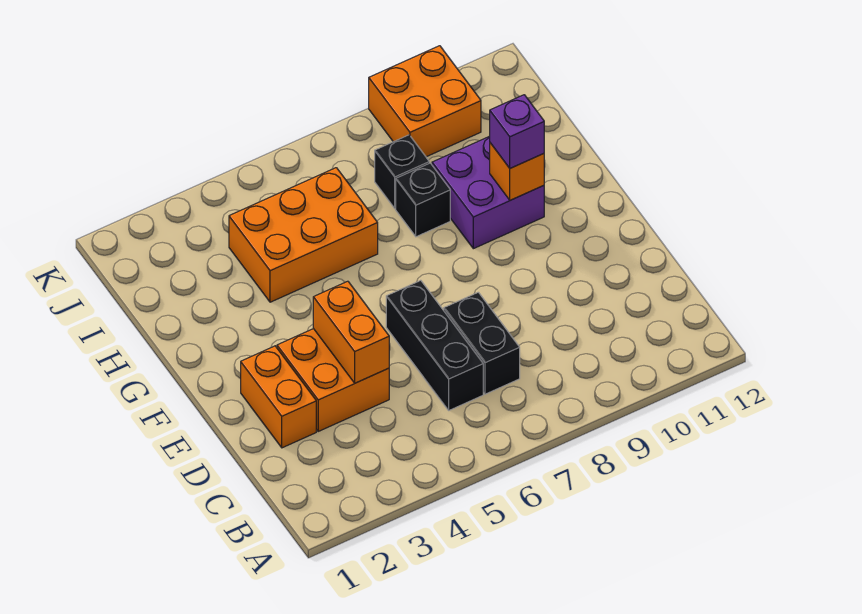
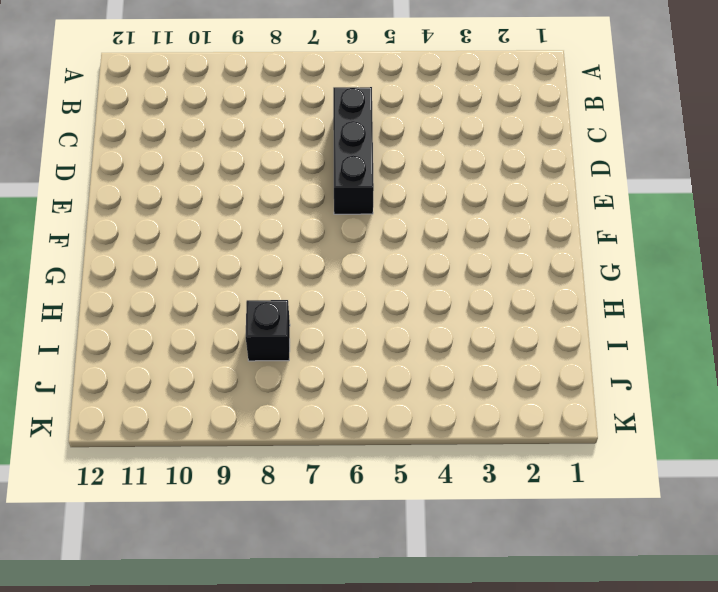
none -> black 1x2 brick [444,292,520,394]
none -> orange 1x2 brick [241,346,316,448]
none -> orange 2x2 brick [277,329,389,431]

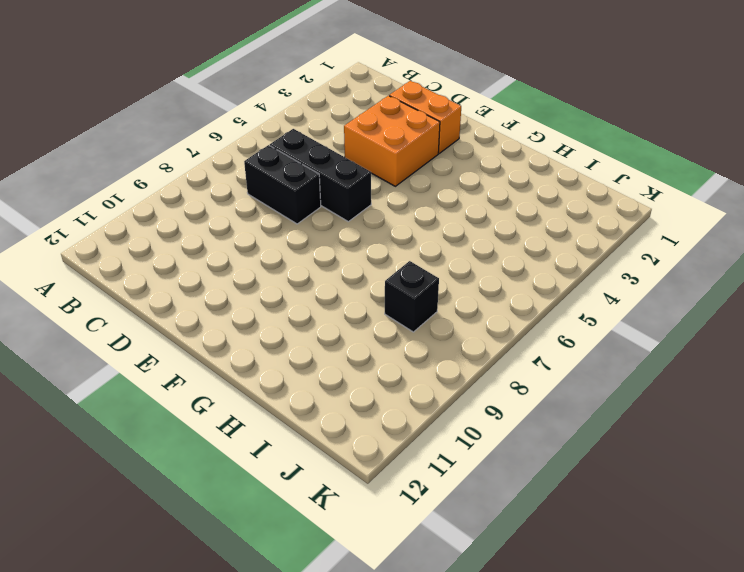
none -> purple 2x2 brick [432,136,544,249]
none -> orange 2x3 brick [229,168,378,302]
none -> black 1x1 brick [396,163,450,237]

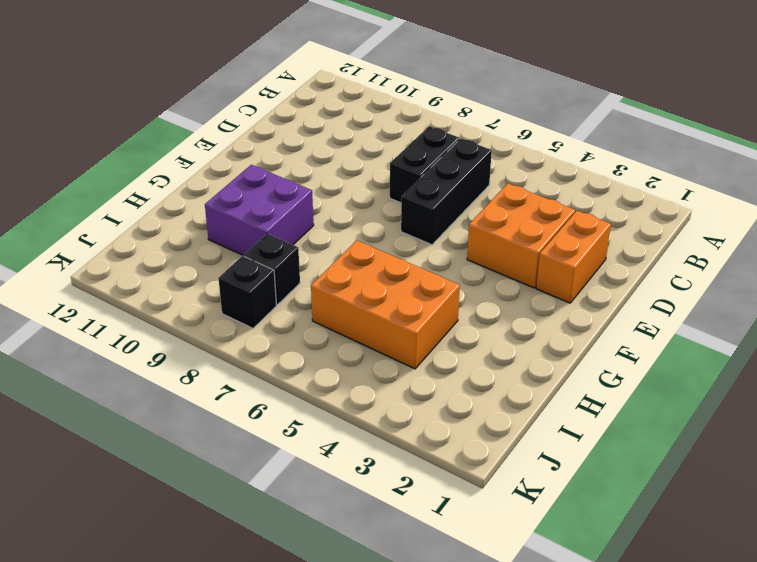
black 1x1 brick [218,256,277,328] -> black 1x1 brick moved to [396,163,450,237]
none -> orange 2x2 brick [369,46,481,157]
none -> orange 1x2 brick [313,281,389,383]
none -> orange 1x1 brick [490,143,544,200]

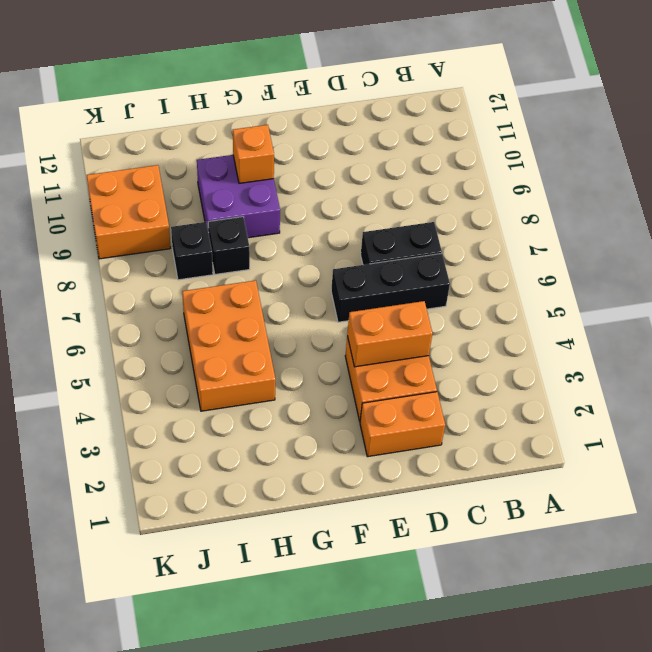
none -> purple 1x1 brick [490,95,544,168]

